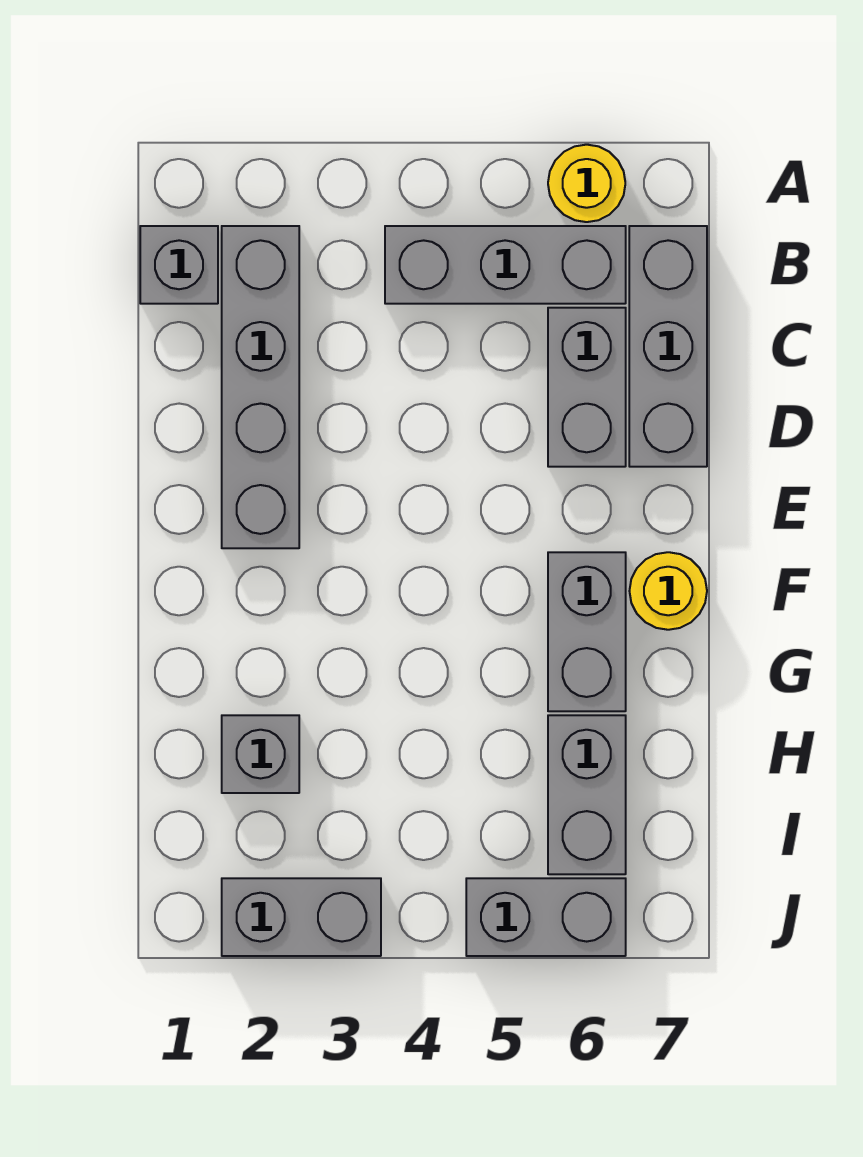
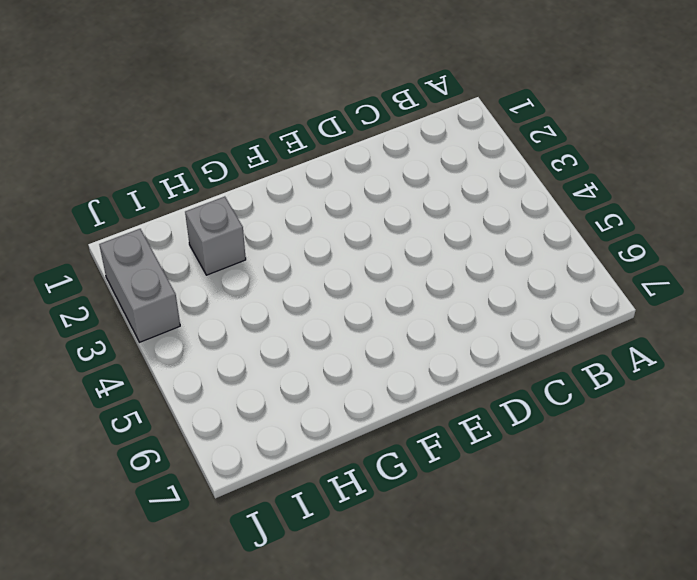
none -> yellow 1x1 round brick [548,145,625,222]
none -> grey 1x1 brick [140,226,218,304]
none -> grey 1x4 brick [222,226,299,548]

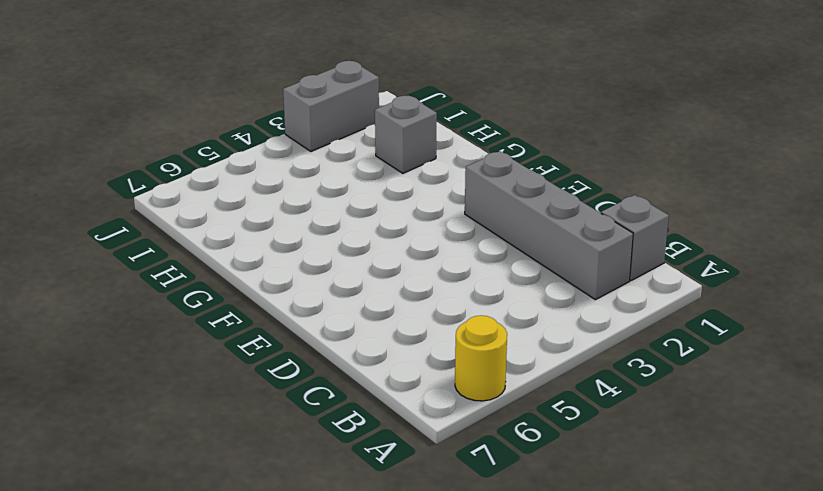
none -> grey 1x3 brick [385,226,626,304]
none -> grey 1x3 brick [629,226,707,467]
none -> grey 1x2 brick [548,308,626,467]

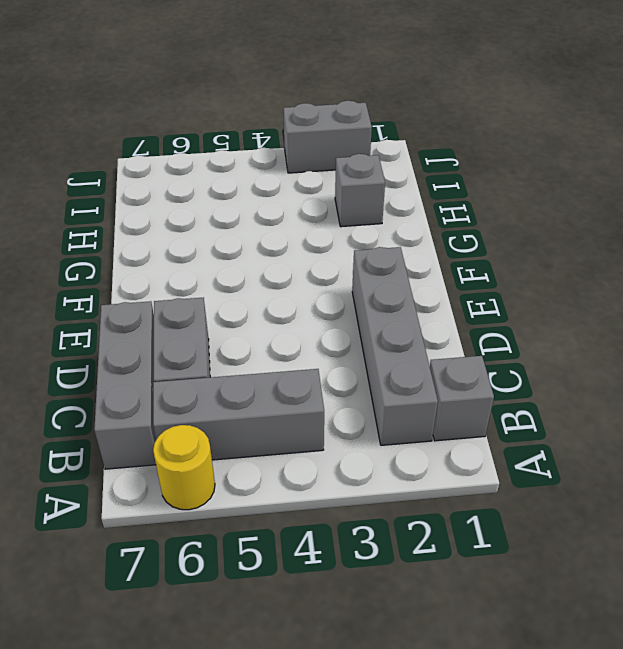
none -> grey 1x2 brick [548,552,626,711]
none -> yellow 1x1 round brick [630,552,707,630]
none -> grey 1x2 brick [548,715,626,874]

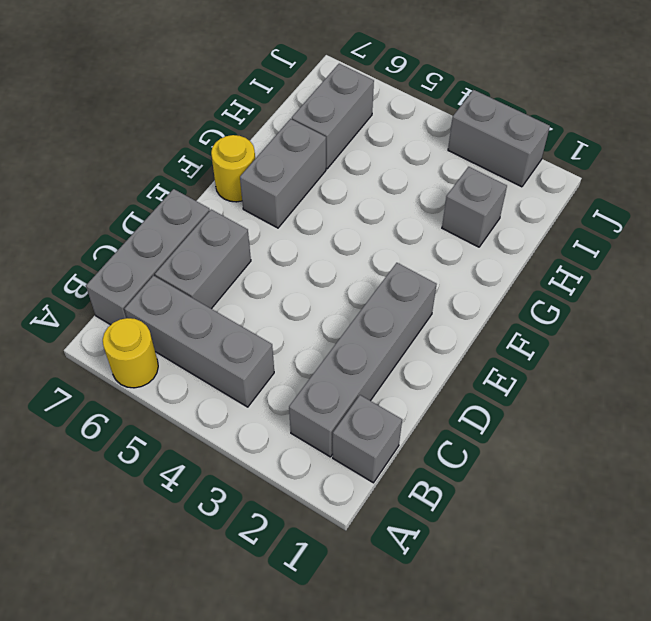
none -> grey 1x2 brick [466,878,626,956]

